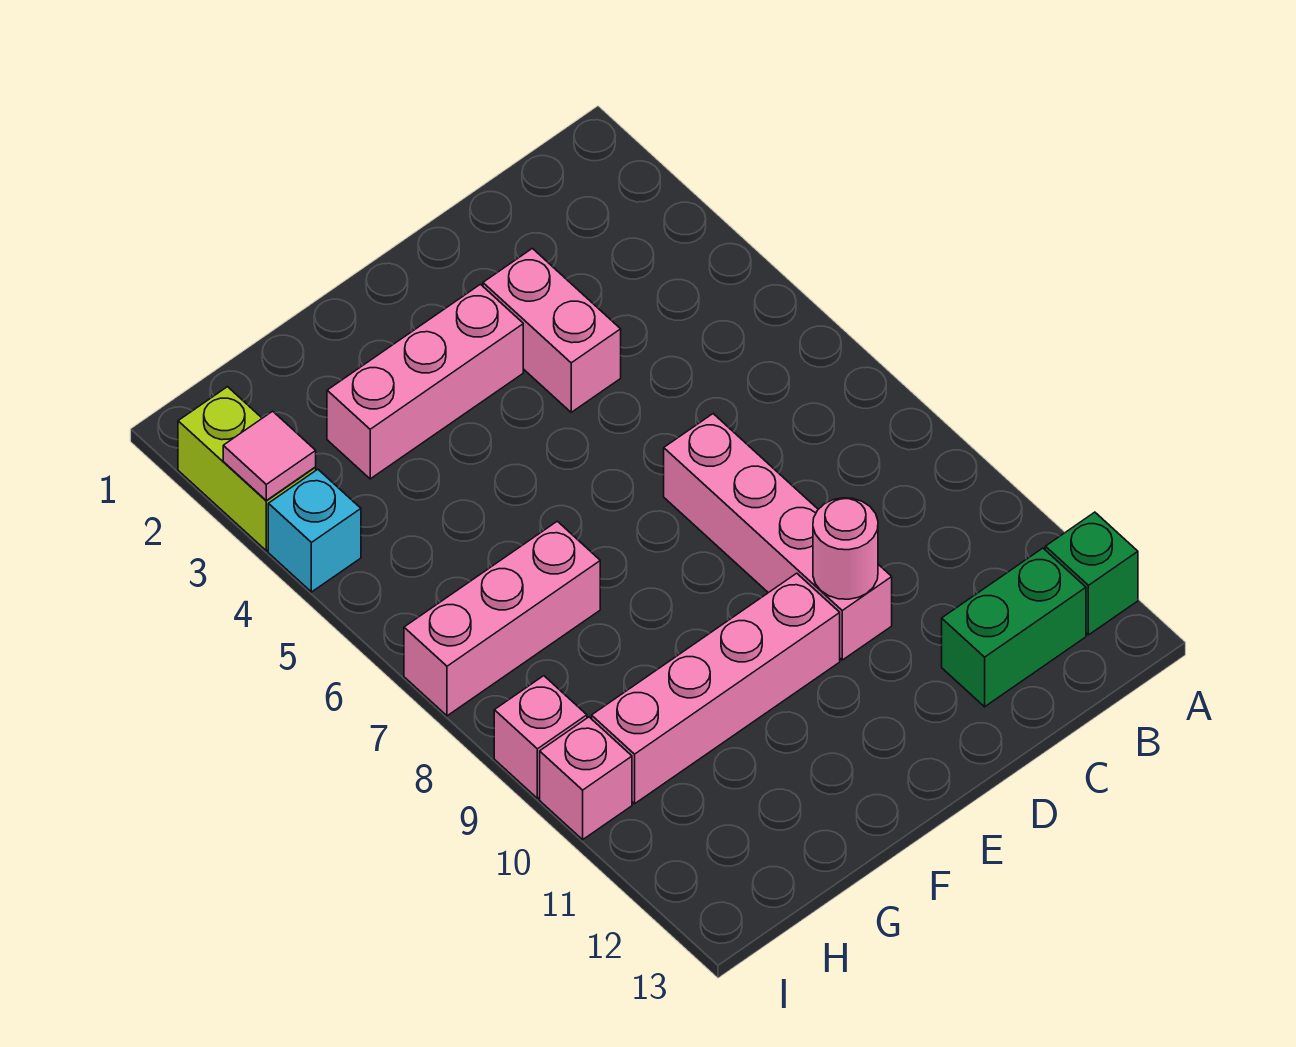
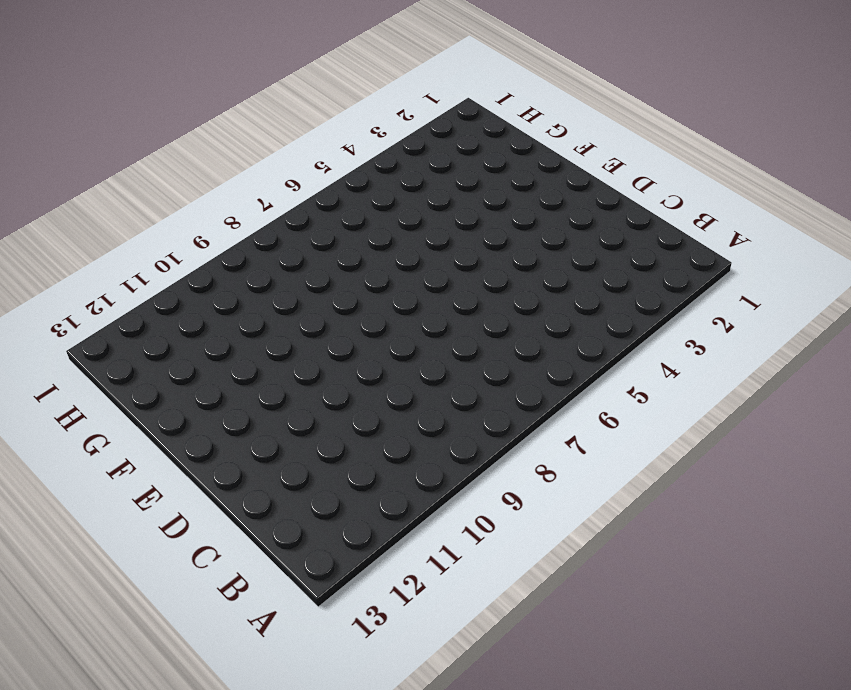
none -> green 1x1 brick [1045,512,1138,635]
none -> green 1x2 brick [942,548,1086,707]
none -> pink 1x2 brick [483,248,621,412]

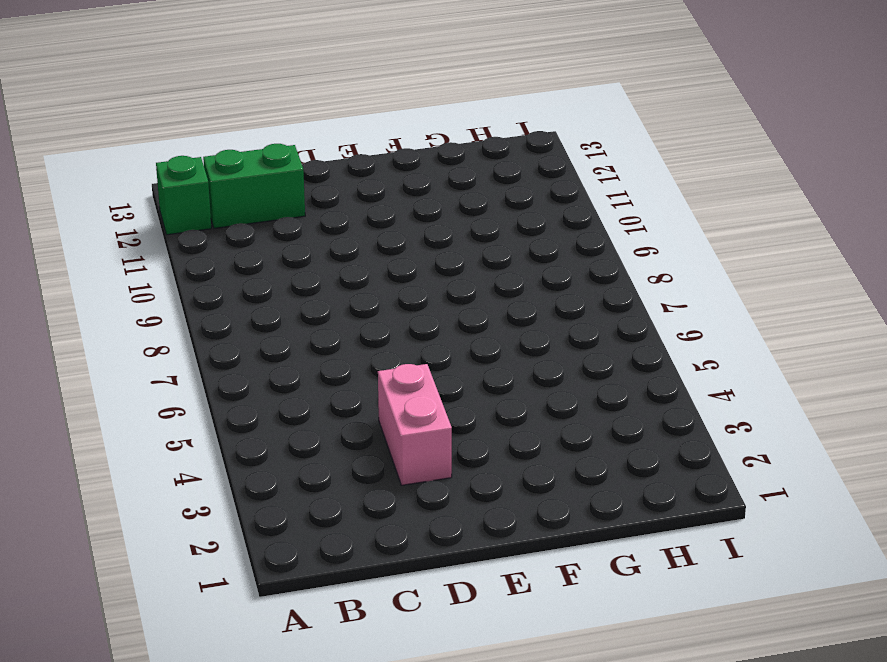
none -> pink 1x4 brick [664,414,892,660]
none -> pink 1x3 brick [327,284,523,479]
none -> pink 1x4 brick [592,573,840,804]

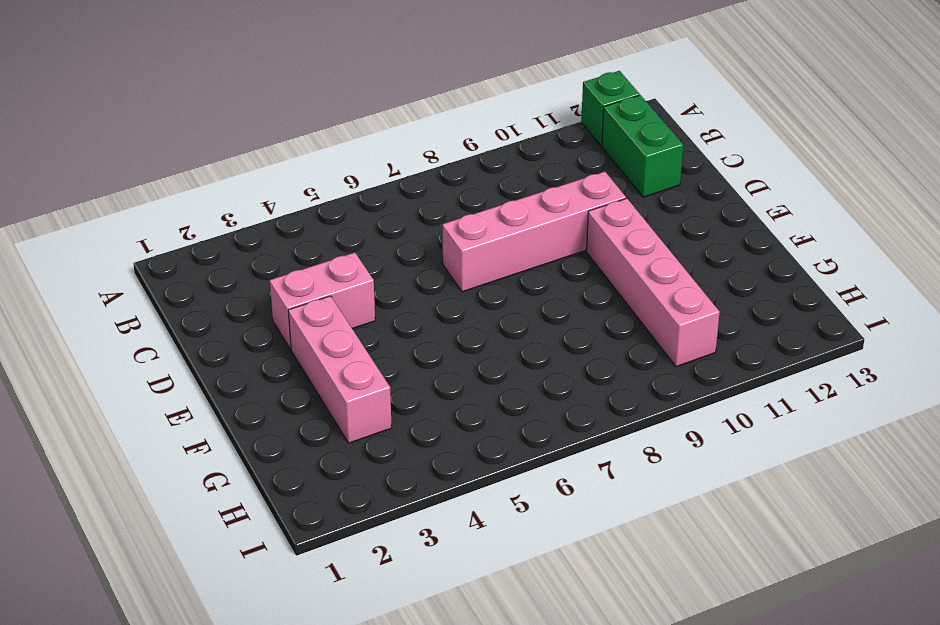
none -> pink 1x3 brick [404,521,600,716]
none -> lime 1x2 brick [178,387,316,551]
none -> cyan 1x1 brick [268,469,361,592]

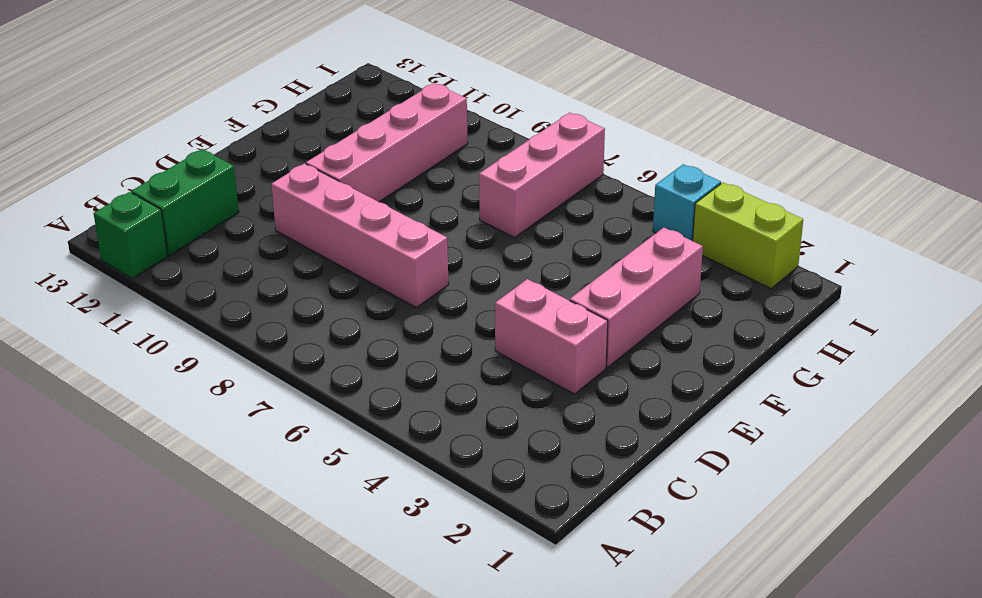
none -> pink 1x1 brick [494,676,587,798]
none -> pink 1x1 brick [540,717,632,840]
none -> pink 1x1 round brick [813,498,878,599]

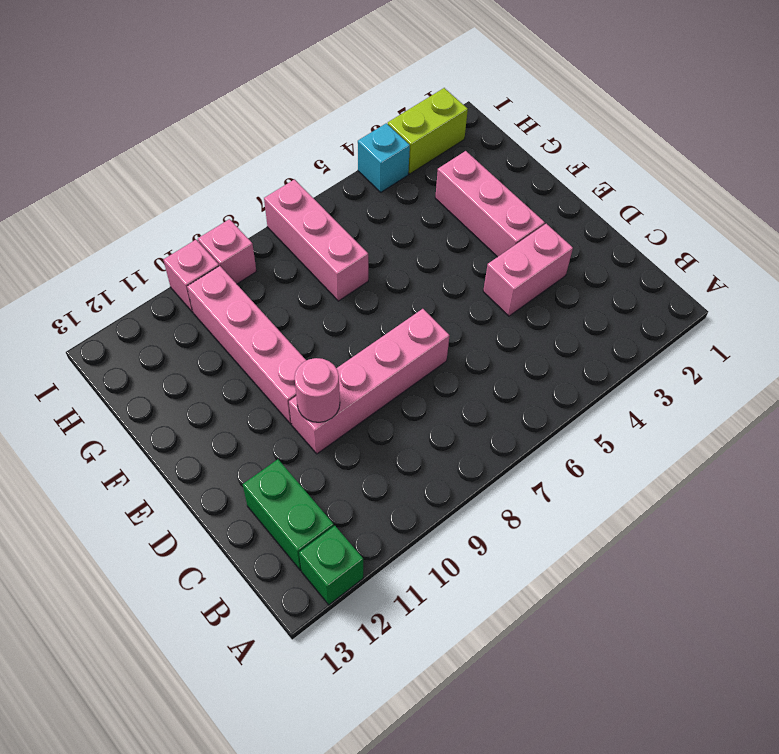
none -> pink 1x1 tile [223,411,316,500]

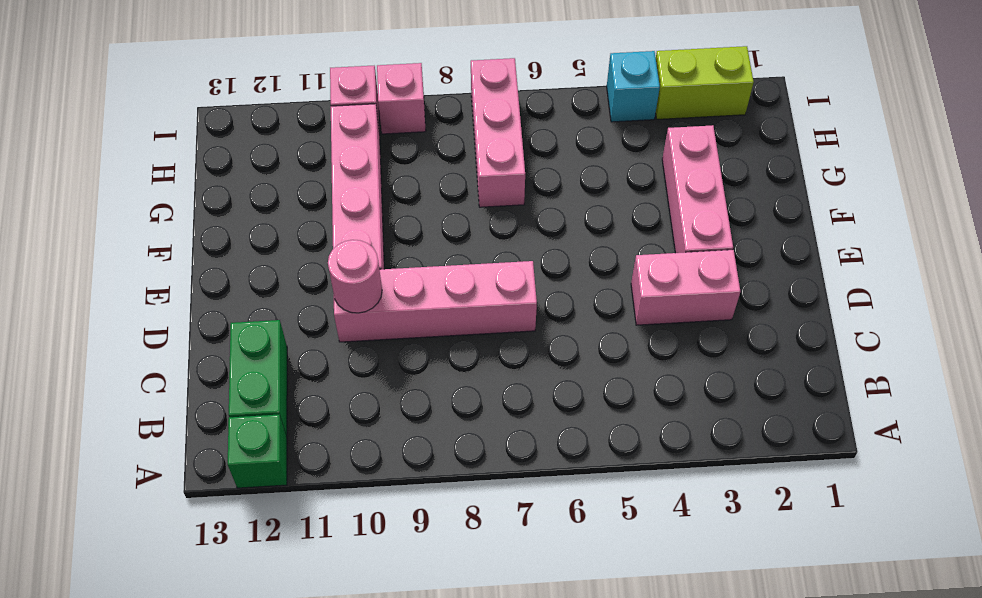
none -> pink 1x1 tile [223,411,316,500]

